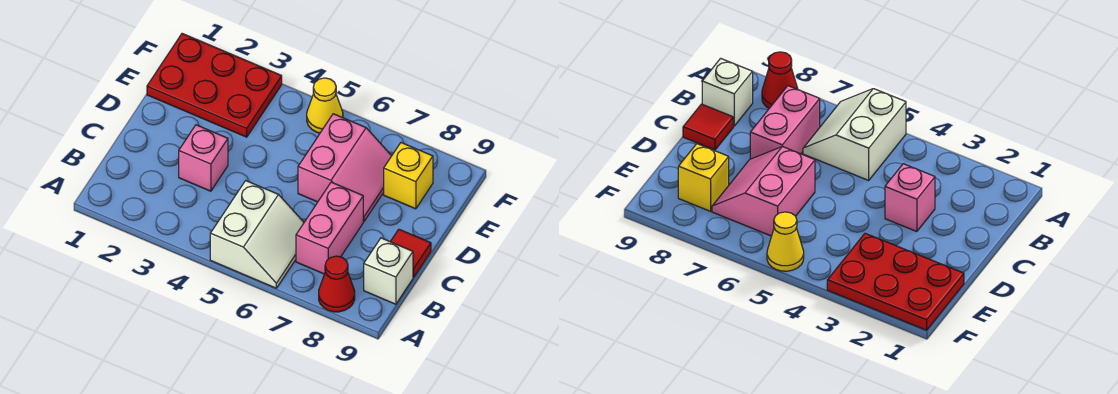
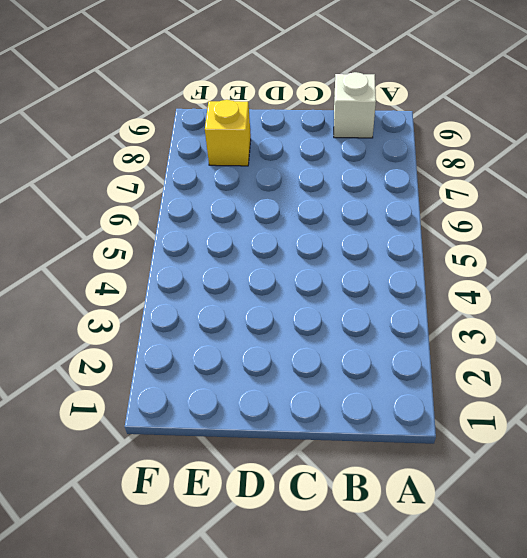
none -> white 2x2 slope [210,181,304,288]
none -> red 1x1 cone [319,256,355,312]

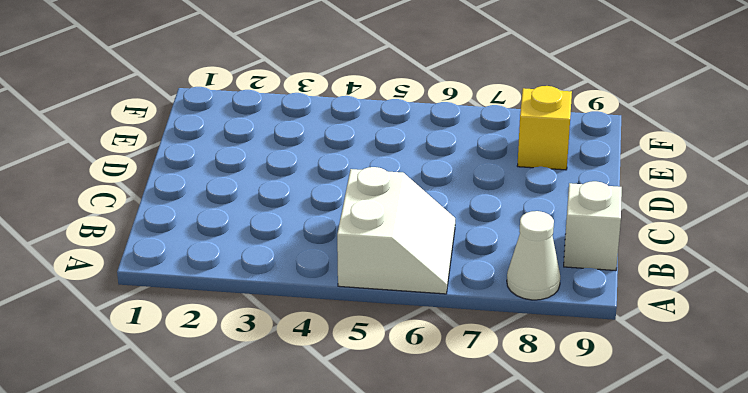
white 1x1 cone [507,211,560,300] -> red 1x1 cone [319,256,355,312]
none -> pink 1x2 brick [296,182,363,274]
none -> pink 1x1 brick [179,125,228,191]

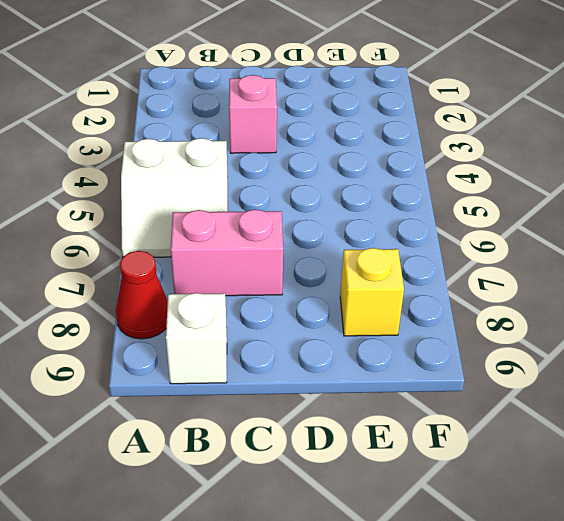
none -> red 1x1 tile [390,229,431,277]
none -> pink 2x2 slope [298,114,392,221]

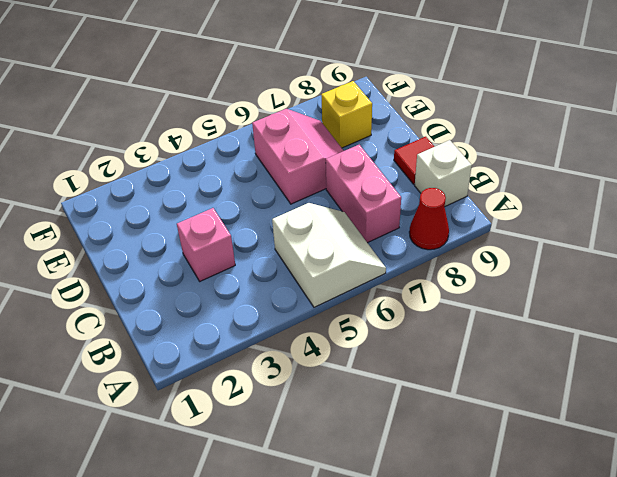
none -> red 2x3 plate [147,34,282,137]
none -> yellow 1x1 cone [307,78,343,133]

